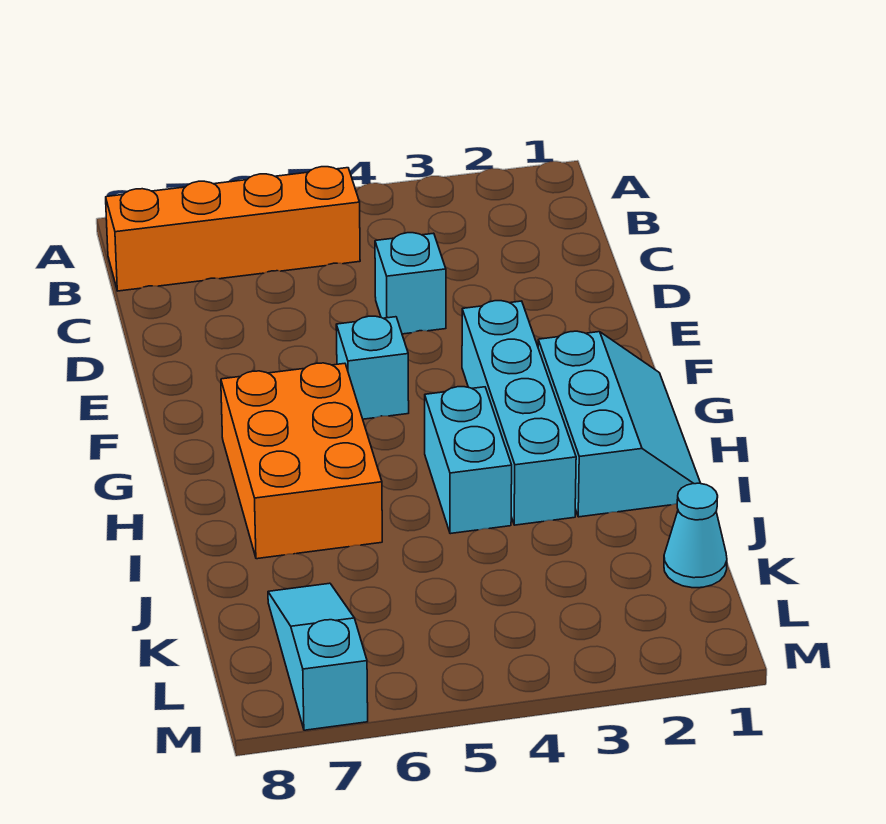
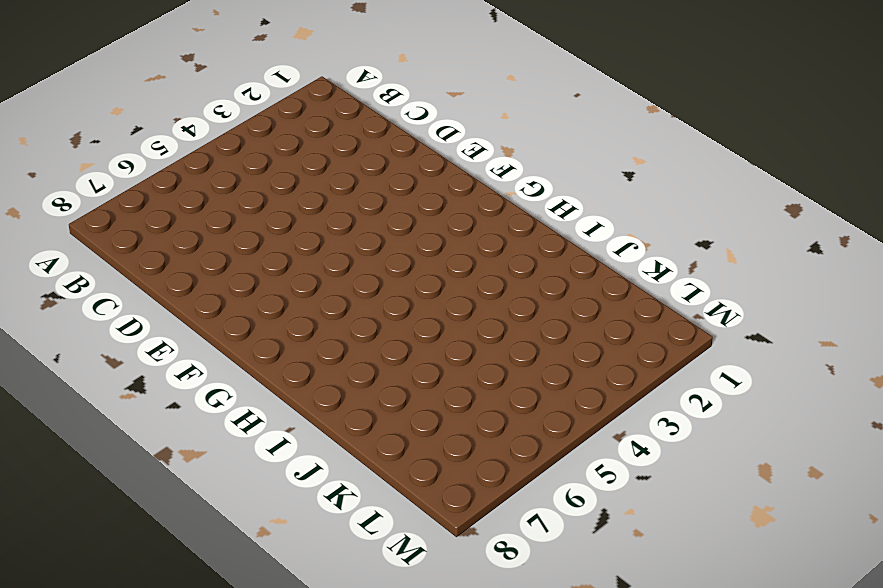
none -> orange 1x4 brick [106,167,360,291]
none -> cyan 1x1 brick [375,233,446,334]

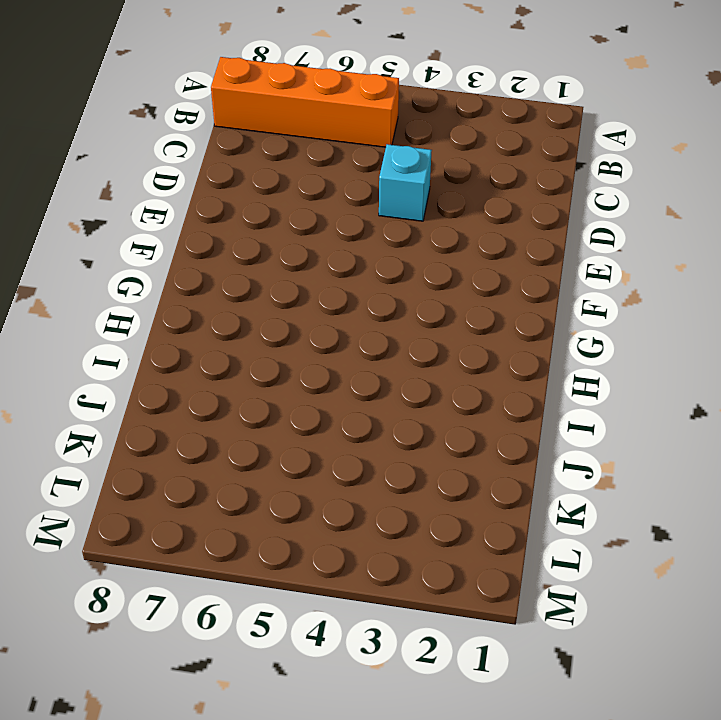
none -> cyan 1x4 brick [462,301,576,525]
none -> cyan 1x1 brick [336,316,409,419]

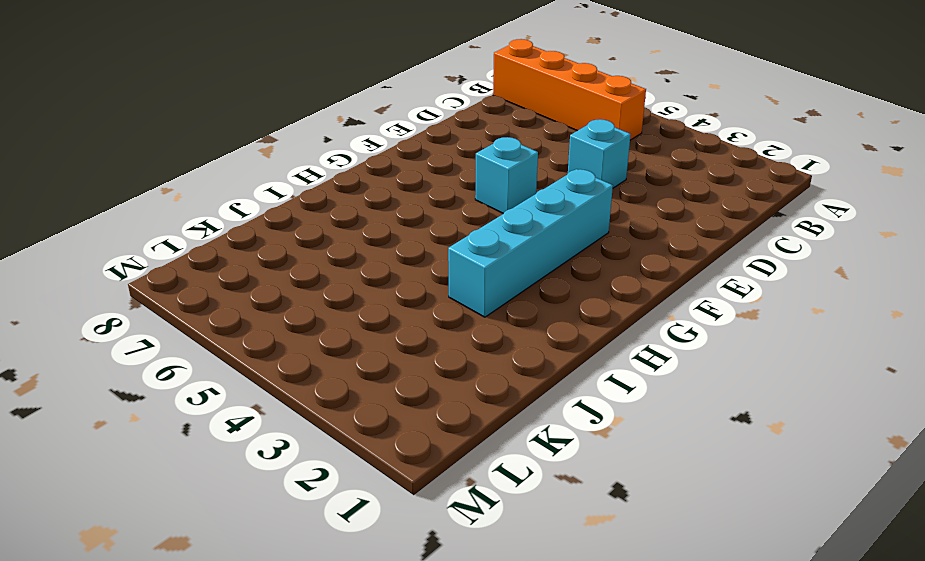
none -> cyan 2x3 slope [538,331,700,517]
none -> orange 2x3 brick [221,363,382,559]

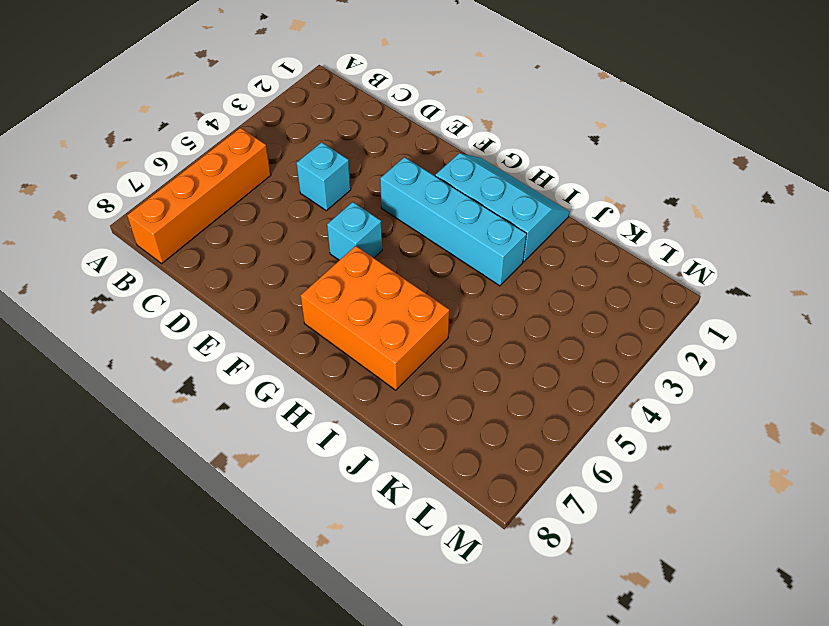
none -> cyan 1x2 brick [425,387,512,534]
none -> cyan 1x1 cone [664,483,727,588]

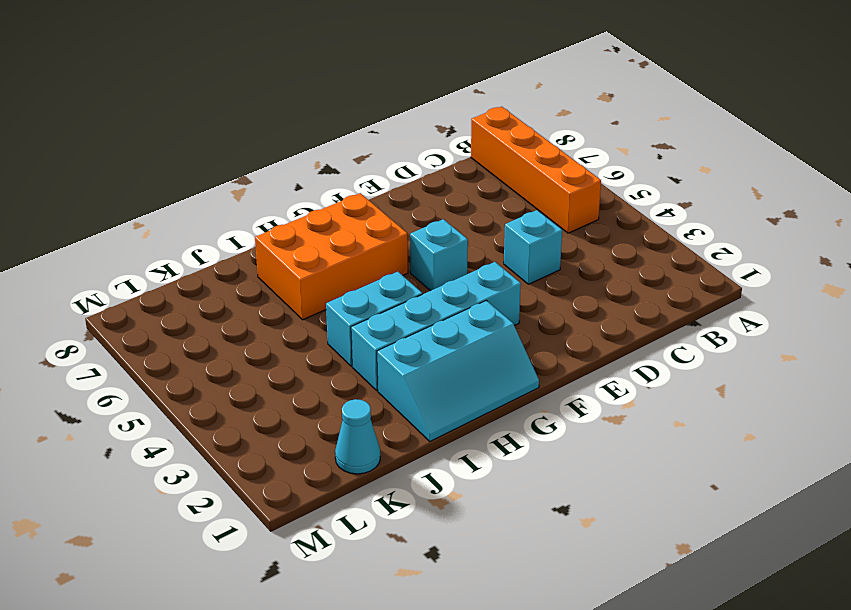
none -> cyan 1x3 slope [268,583,368,730]

